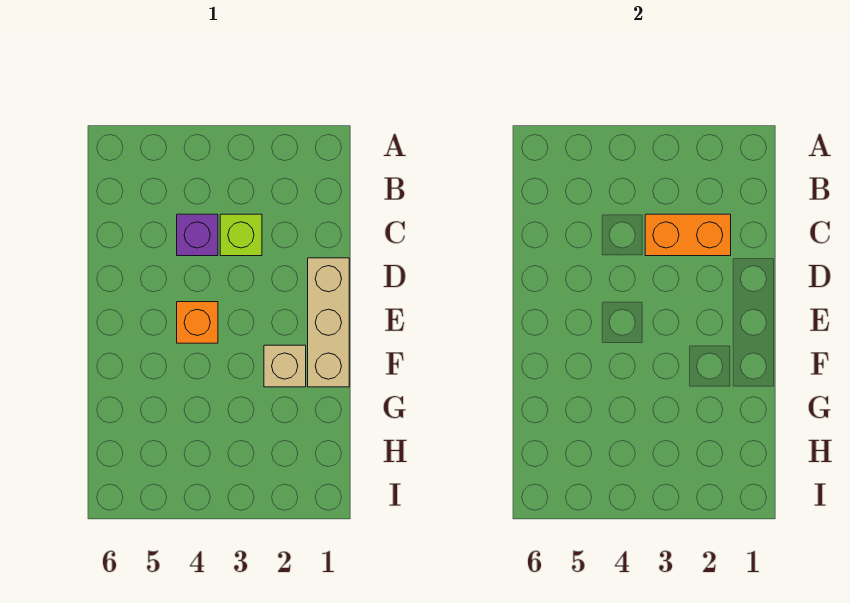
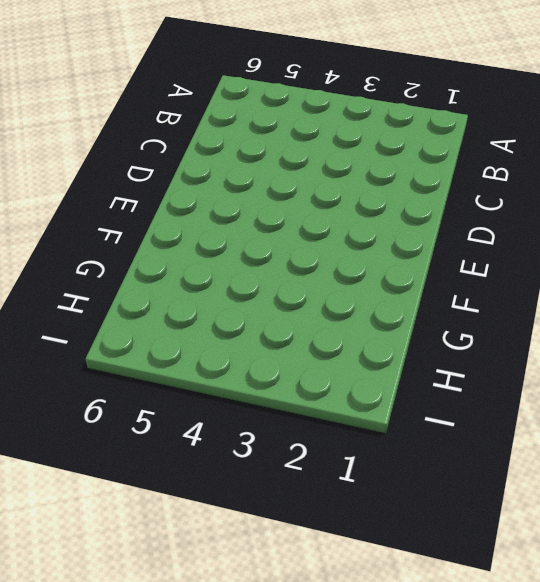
none -> lime 1x1 brick [220,214,262,256]
none -> purple 1x1 brick [177,214,218,256]

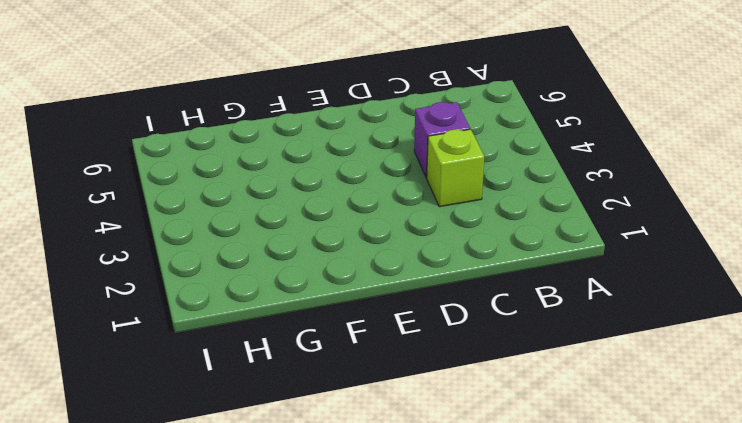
none -> tan 1x3 brick [308,258,349,387]
none -> orange 1x1 brick [177,302,218,343]

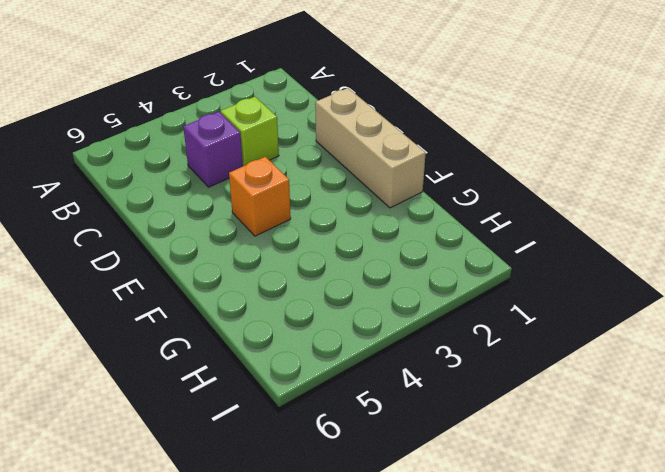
none -> tan 1x1 brick [264,345,306,387]
none -> orange 1x2 brick [645,214,731,256]

